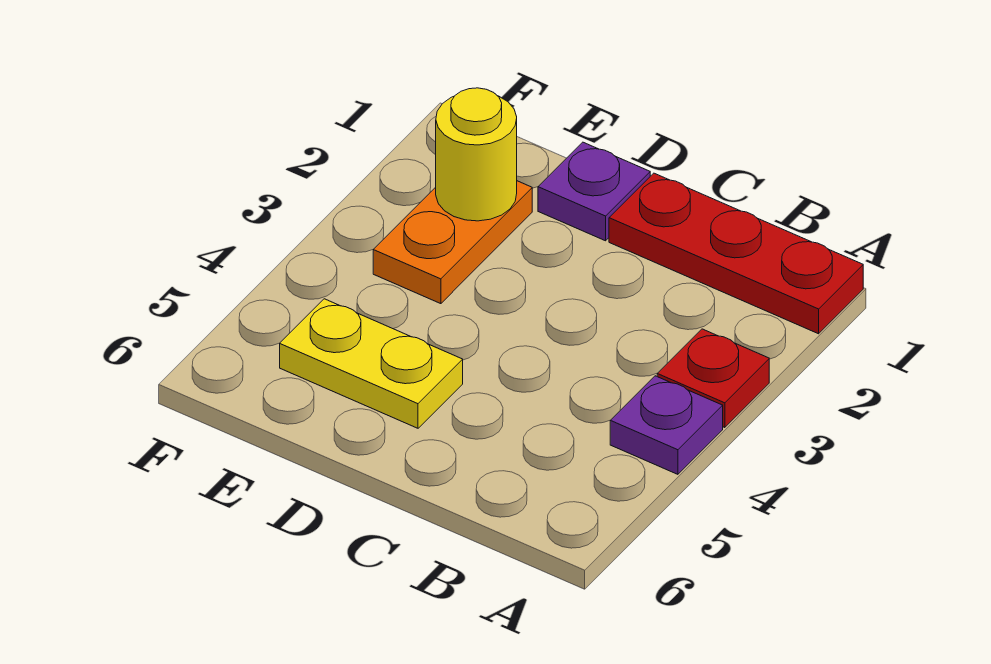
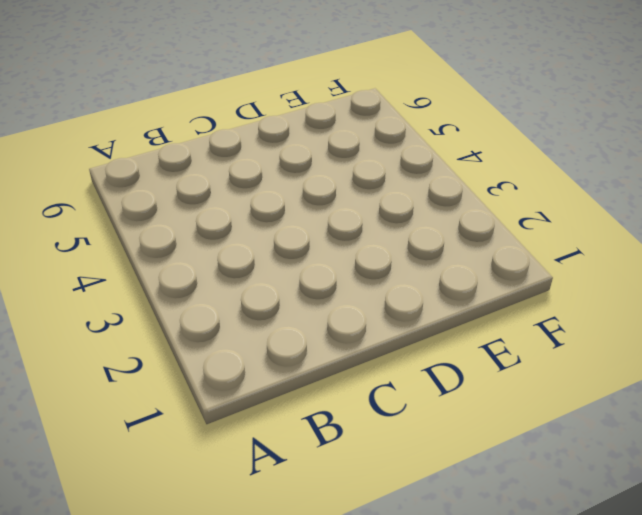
none -> red 1x3 plate [609,173,863,334]
none -> red 1x1 plate [657,329,769,428]

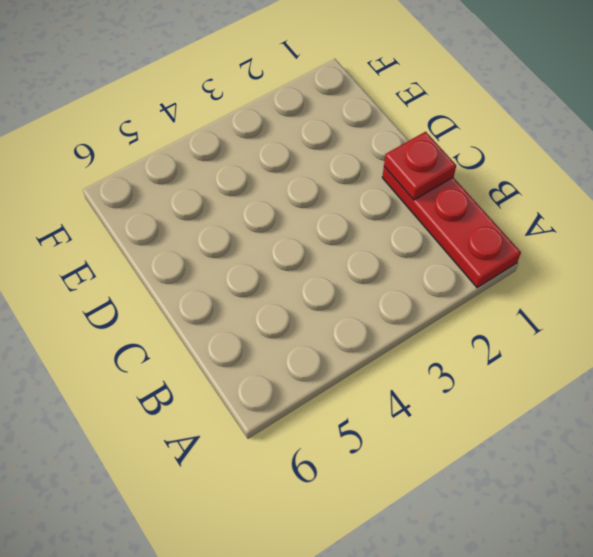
red 1x1 plate [384,132,456,200] -> red 1x1 plate moved to [657,329,769,428]
none -> purple 1x1 plate [610,376,723,474]
none -> purple 1x1 plate [538,142,650,241]

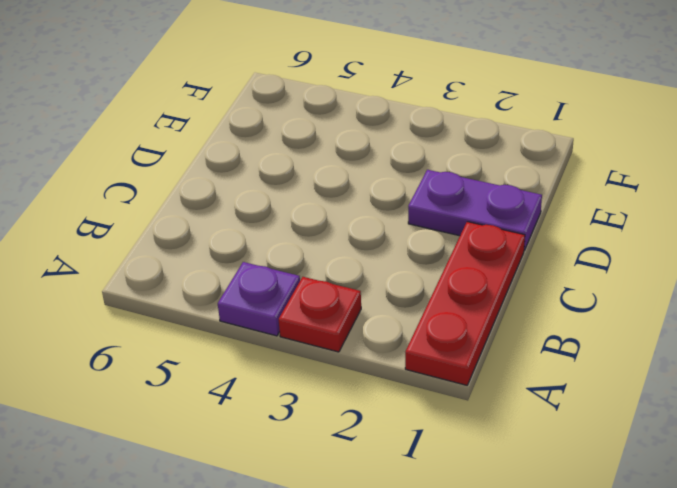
purple 1x2 plate [408,170,542,250] -> purple 1x1 plate [538,142,650,241]
none -> yellow 1x2 plate [280,299,463,428]
none -> orange 1x2 plate [373,181,532,304]

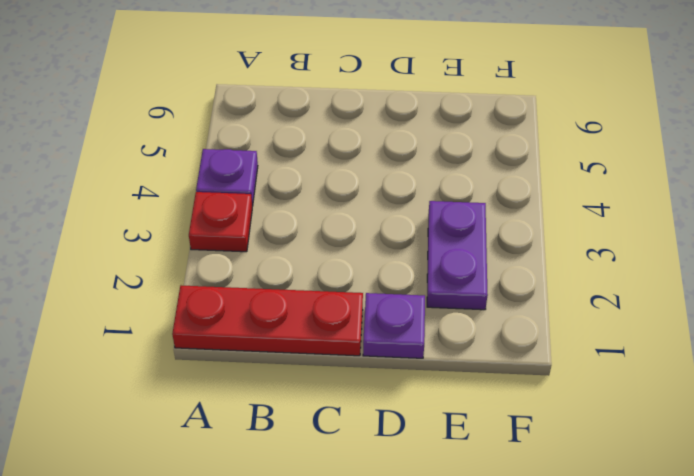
purple 1x2 plate [427,201,488,310] -> orange 1x2 plate [373,181,532,304]
none -> yellow 1x2 plate [280,299,463,428]
none -> yellow 1x1 round brick [436,88,517,221]

